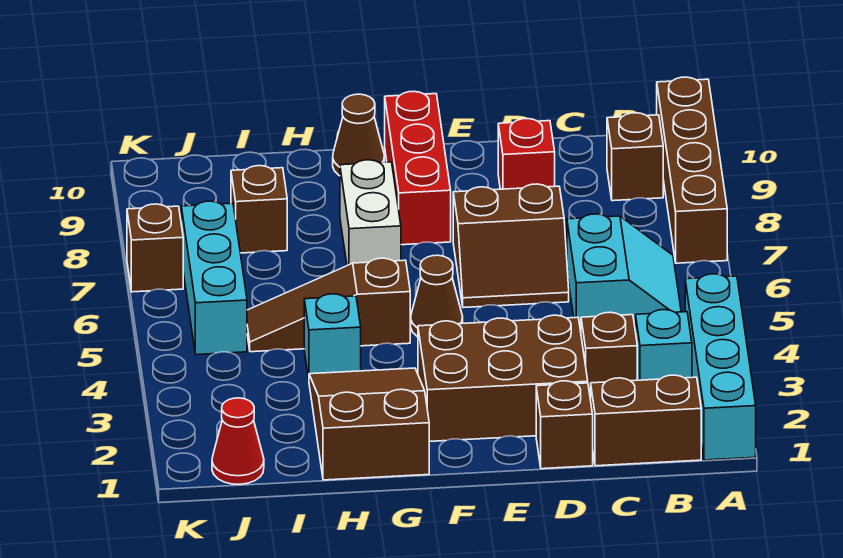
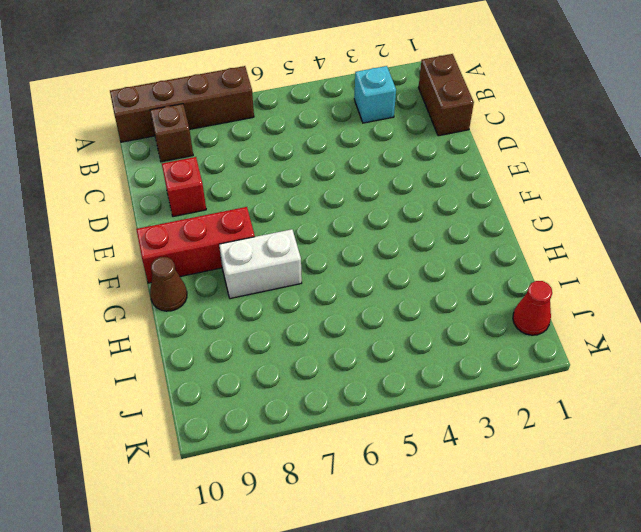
none -> cyan 1x4 brick [685,274,756,460]
none -> cyan 2x2 slope [567,214,681,331]
none -> brown 1x1 brick [581,312,637,400]

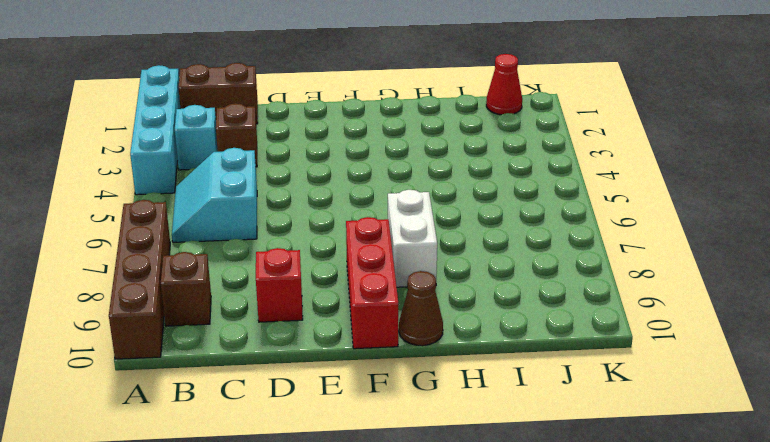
none -> brown 1x1 brick [536,381,593,469]
none -> brown 2x3 brick [418,315,588,441]
none -> brown 2x2 slope [453,184,569,308]

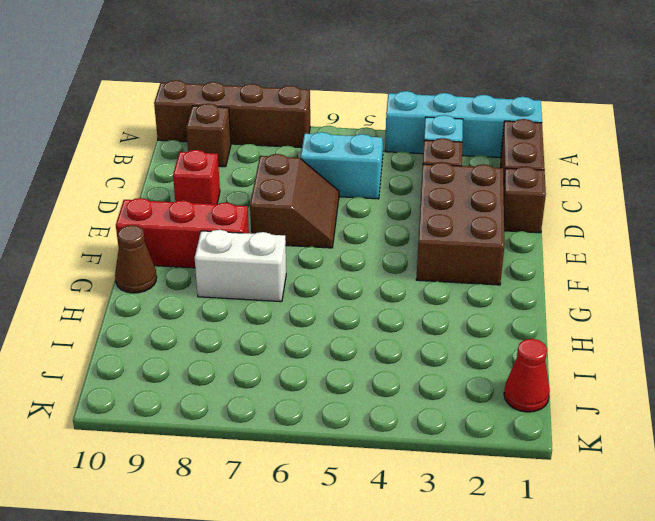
none -> brown 1x1 cone [411,255,463,337]
none -> brown 2x3 slope [309,368,429,480]
none -> brown 1x3 slope [247,258,410,352]

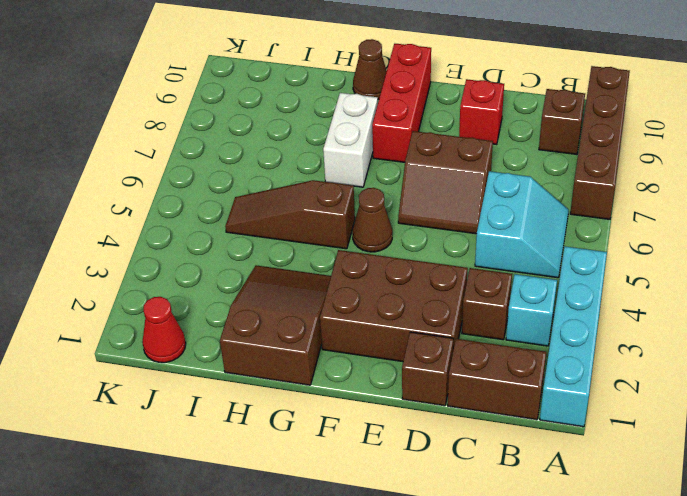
none -> cyan 1x1 brick [304,294,361,379]
none -> brown 1x1 brick [231,166,287,253]
none -> cyan 1x3 brick [181,201,247,355]

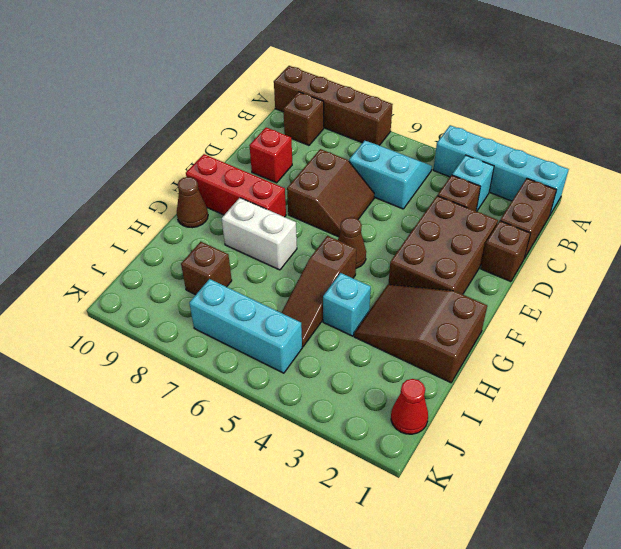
none -> brown 1x1 brick [127,204,183,292]

